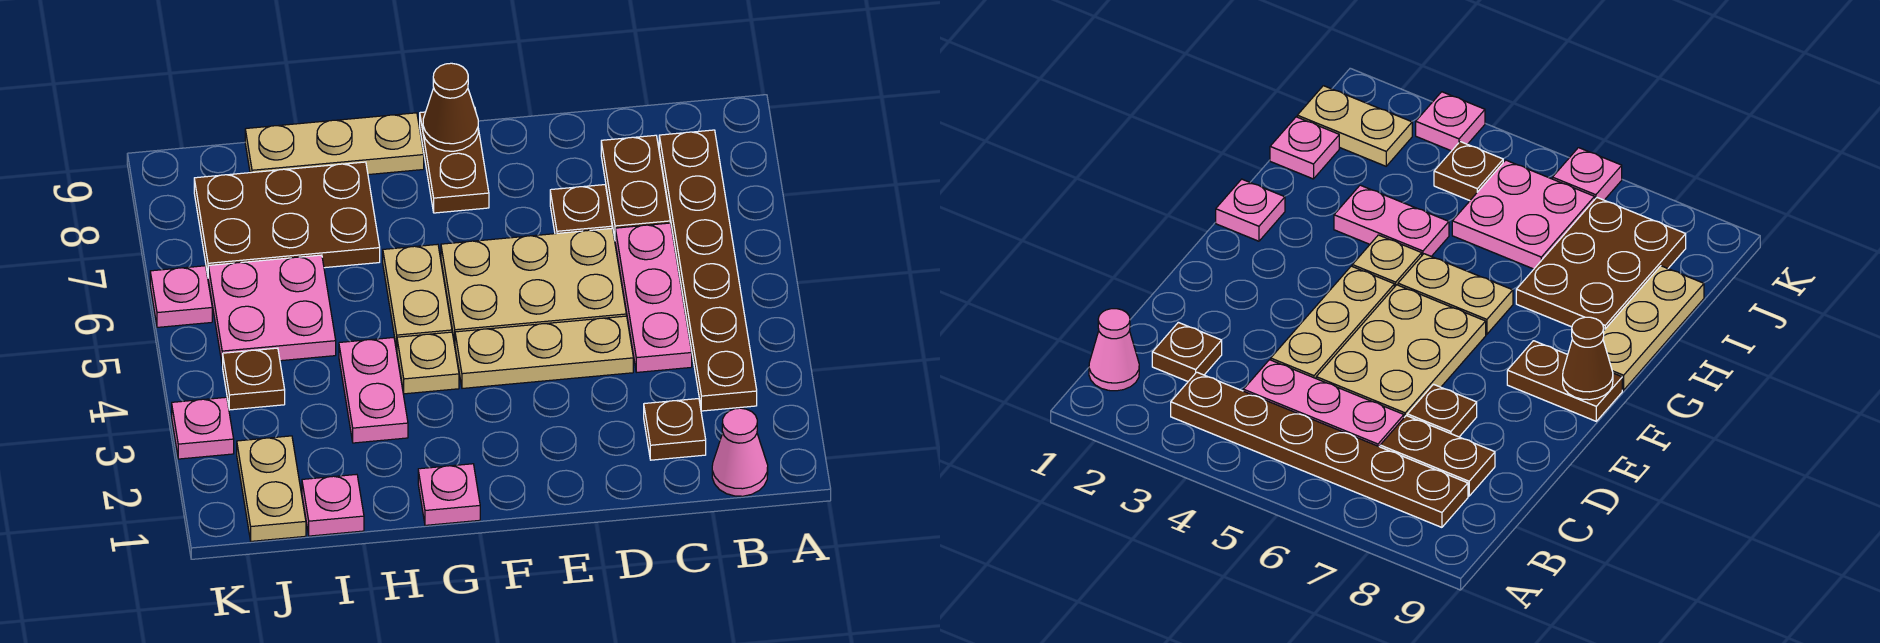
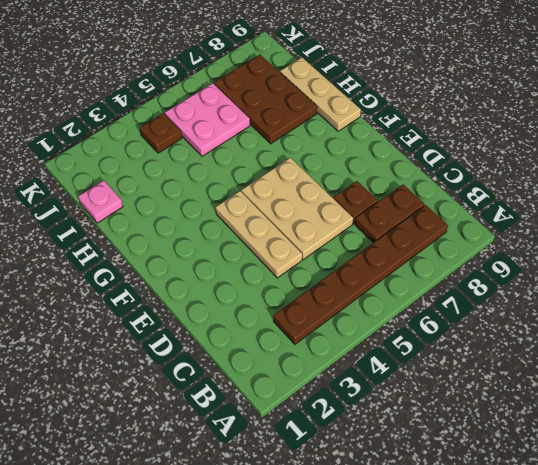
none -> pink 1x1 cone [712,408,768,496]
none -> brown 1x1 plate [644,399,706,460]
none -> pink 1x3 plate [615,223,692,372]

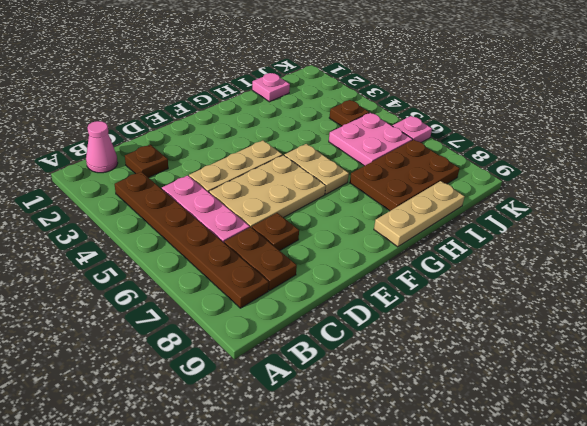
none -> brown 1x2 plate [420,110,489,213]
none -> pink 1x1 plate [418,464,480,525]
none -> tan 1x1 plate [397,332,459,394]

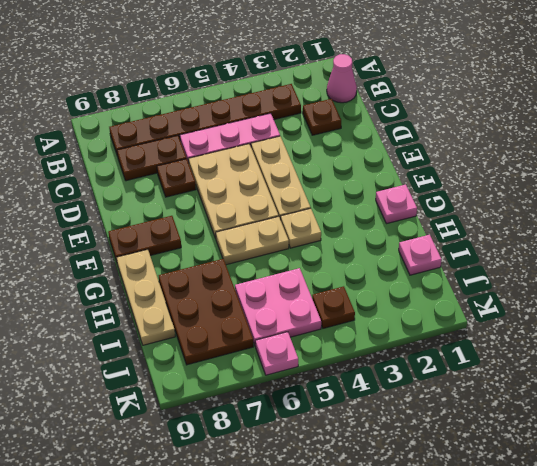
none -> pink 1x2 plate [339,338,408,443]
none -> tan 1x2 plate [237,436,306,541]
none -> pink 1x1 plate [172,397,234,459]

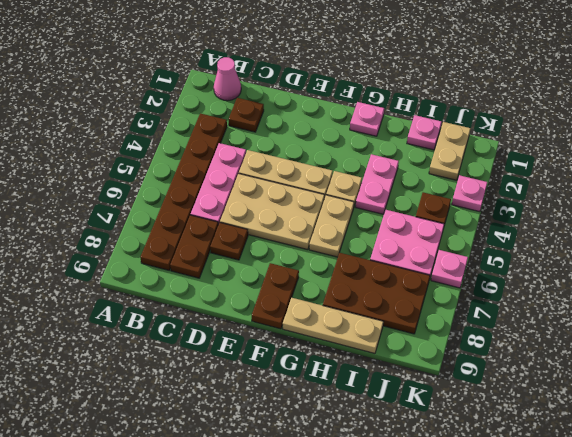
none -> brown 1x1 cone [423,63,478,151]

